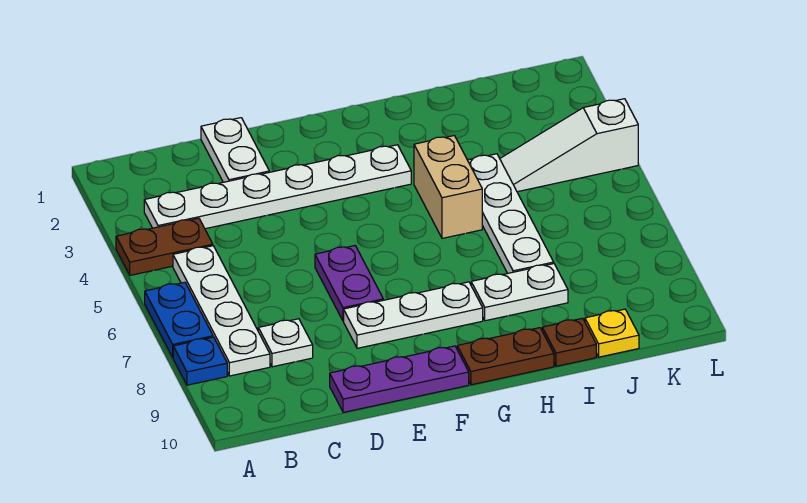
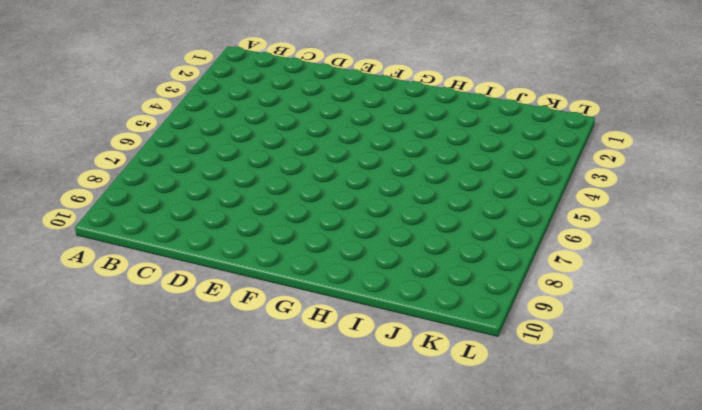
none -> brown 1x2 plate [116,218,213,275]
none -> blue 1x2 plate [145,282,213,357]
none -> blue 1x1 plate [173,337,227,385]

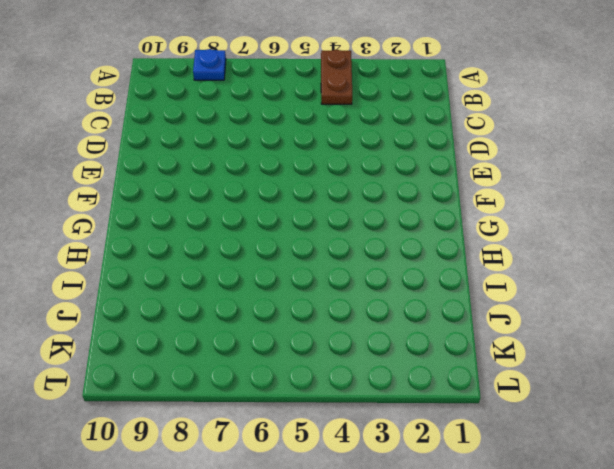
none -> blue 1x2 plate [145,282,213,357]
none -> white 1x6 plate [144,145,411,229]
none -> white 1x4 plate [173,246,270,376]

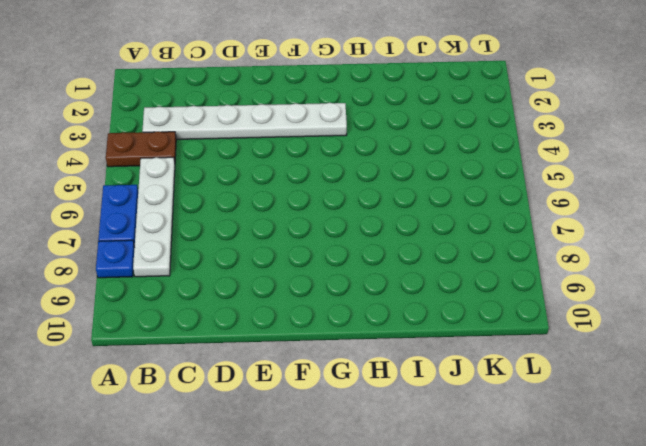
none -> white 1x1 plate [258,319,313,367]
none -> white 1x2 plate [201,118,269,182]
none -> purple 1x3 plate [330,346,469,412]

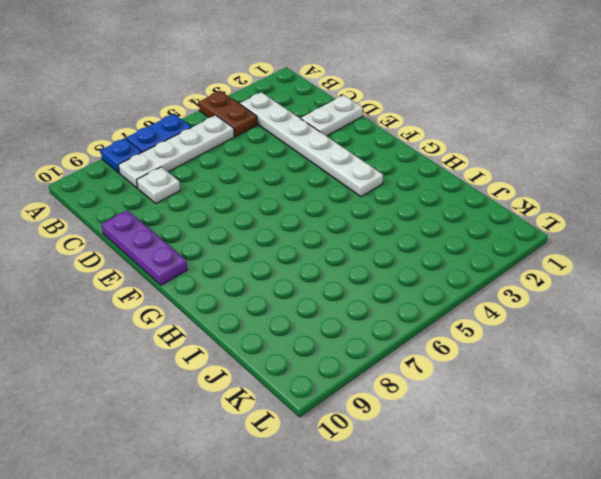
none -> purple 1x2 plate [315,246,383,321]
none -> white 1x3 plate [344,282,483,348]
none -> brown 1x2 plate [457,328,554,385]

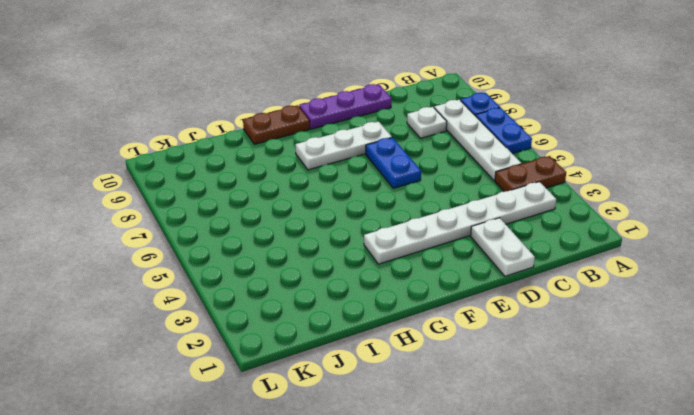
blue 1x2 plate [366,138,421,188] -> purple 1x2 plate [315,246,383,321]
none -> tan 1x2 brick [414,136,482,238]
none -> white 1x2 plate [471,264,568,321]
none -> white 1x4 plate [468,154,554,273]

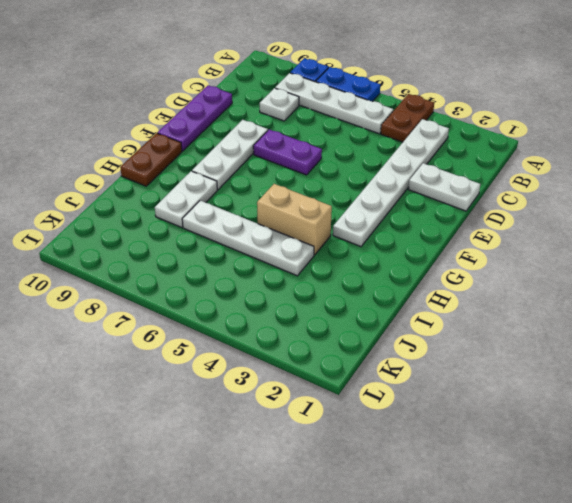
none -> brown 1x1 plate [542,318,596,366]
none -> white 1x3 slope [500,99,638,192]
none -> yellow 1x1 plate [585,309,639,357]

